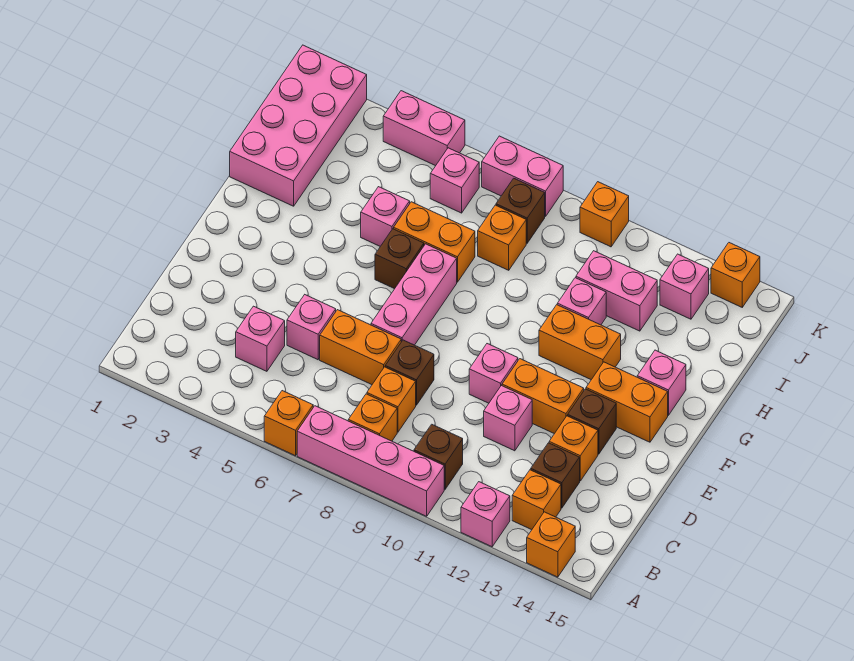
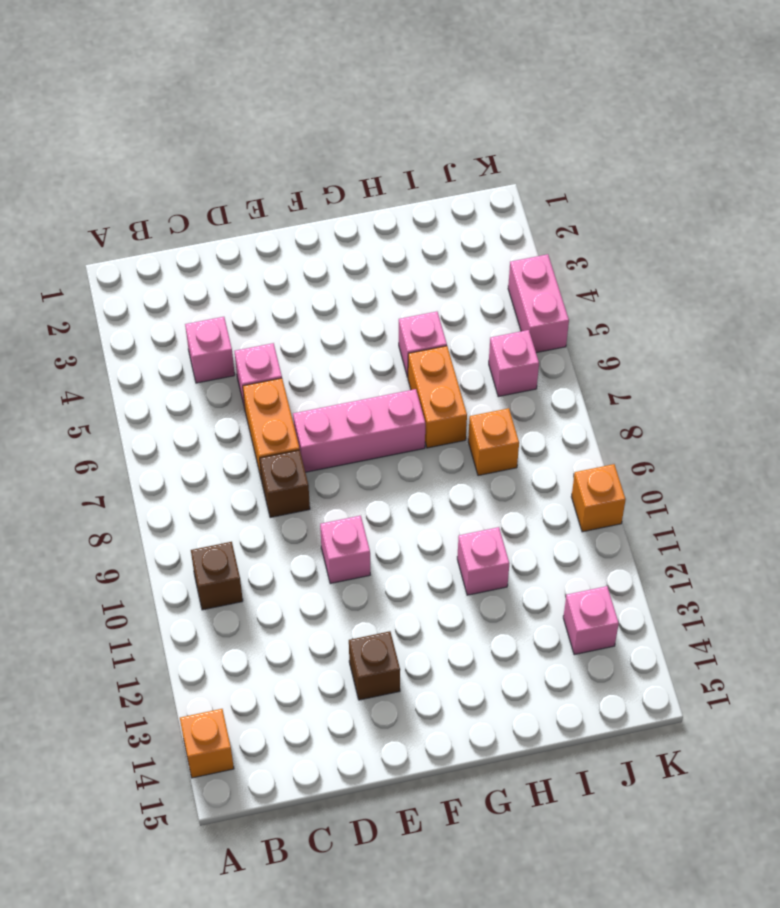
none -> orange 1x1 brick [264,391,313,456]
none -> pink 1x4 brick [297,406,444,516]
none -> pink 1x1 brick [461,482,510,547]
none -> orange 1x1 brick [348,394,397,441]

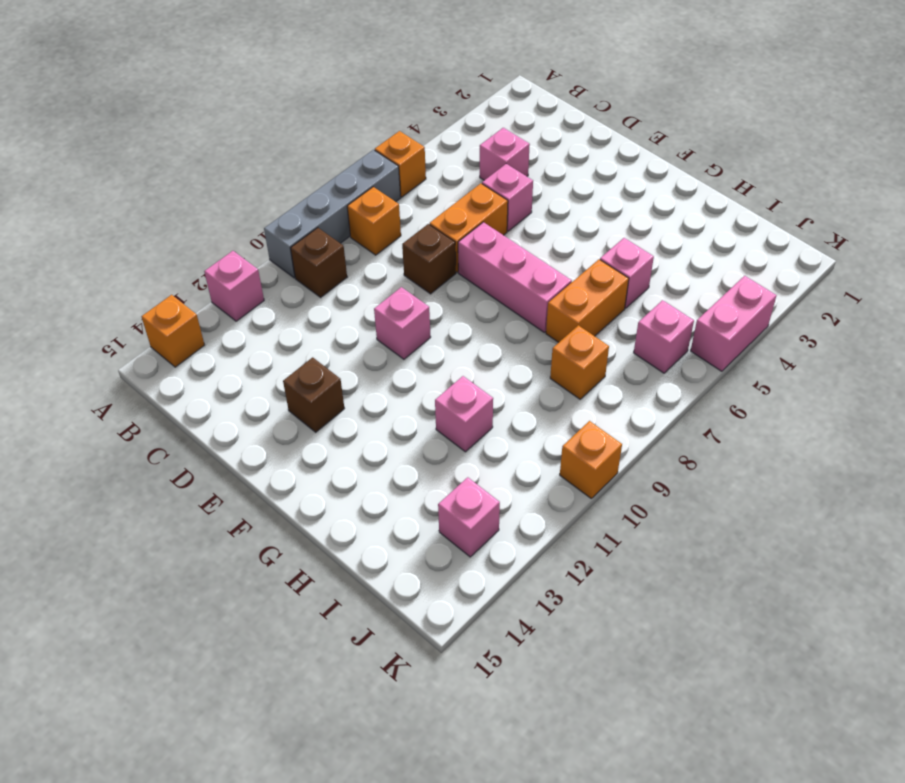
grey 1x4 brick [264,150,401,278] -> pink 1x4 brick [297,406,444,516]
none -> orange 1x1 brick [512,470,561,530]
none -> orange 1x1 brick [367,367,416,432]
none -> brown 1x1 brick [531,443,580,508]
none -> pink 1x1 brick [484,386,532,451]

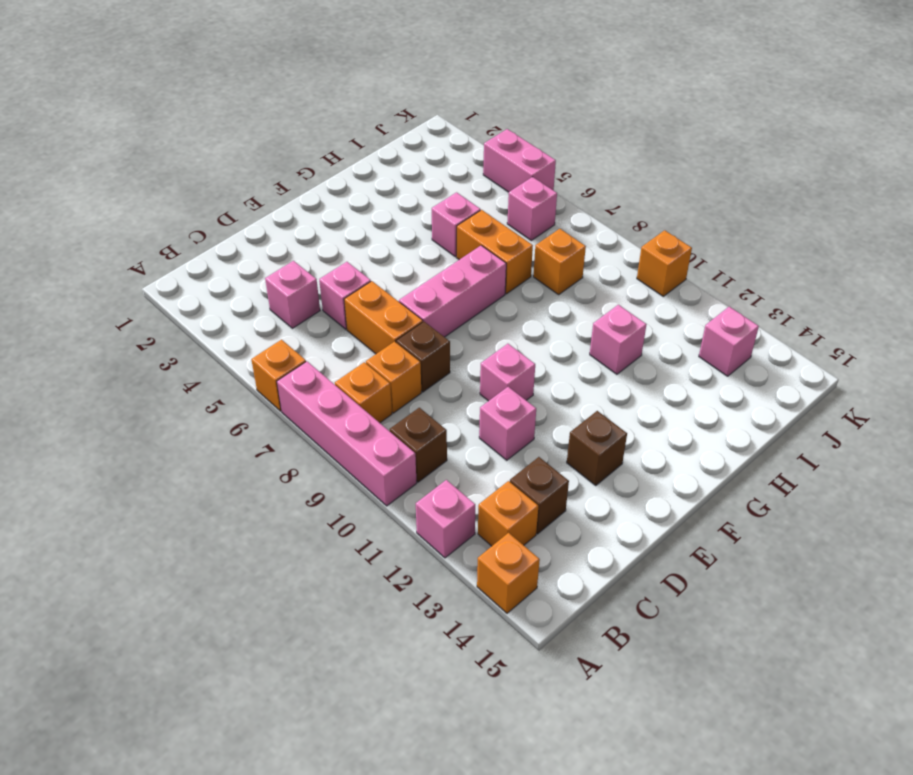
none -> orange 1x1 brick [549,416,598,481]
none -> orange 1x2 brick [502,359,584,434]
none -> orange 1x2 brick [586,362,668,442]
none -> brown 1x1 brick [375,229,424,289]

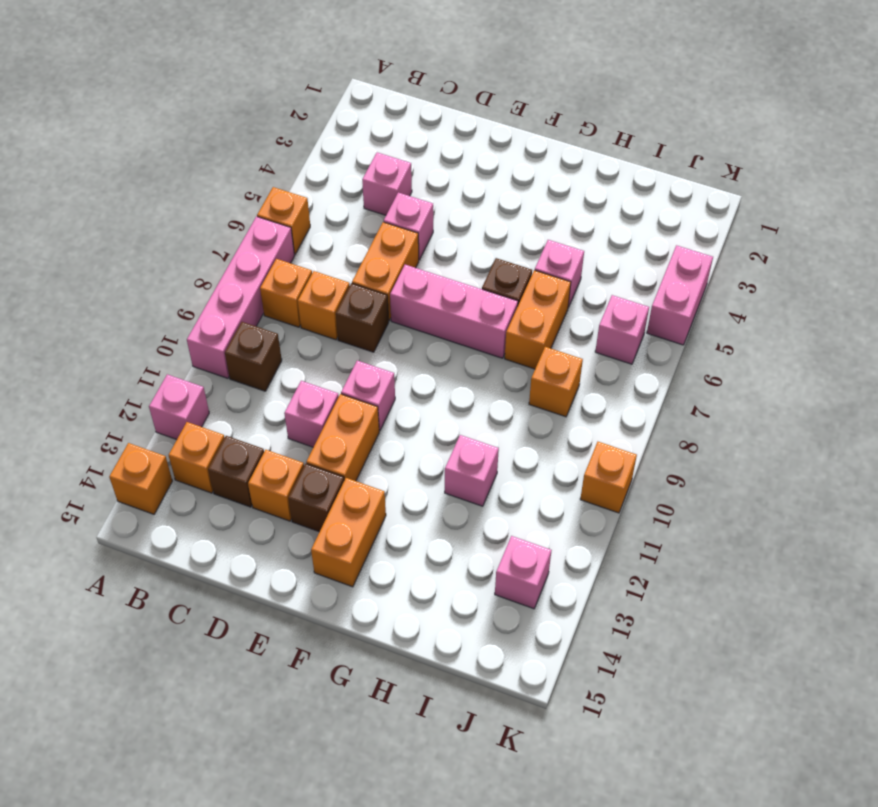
none -> orange 1x2 brick [539,305,621,380]
none -> pink 1x1 brick [637,350,686,415]
none -> pink 2x4 brick [230,45,367,206]
none -> pink 1x2 brick [576,251,657,331]

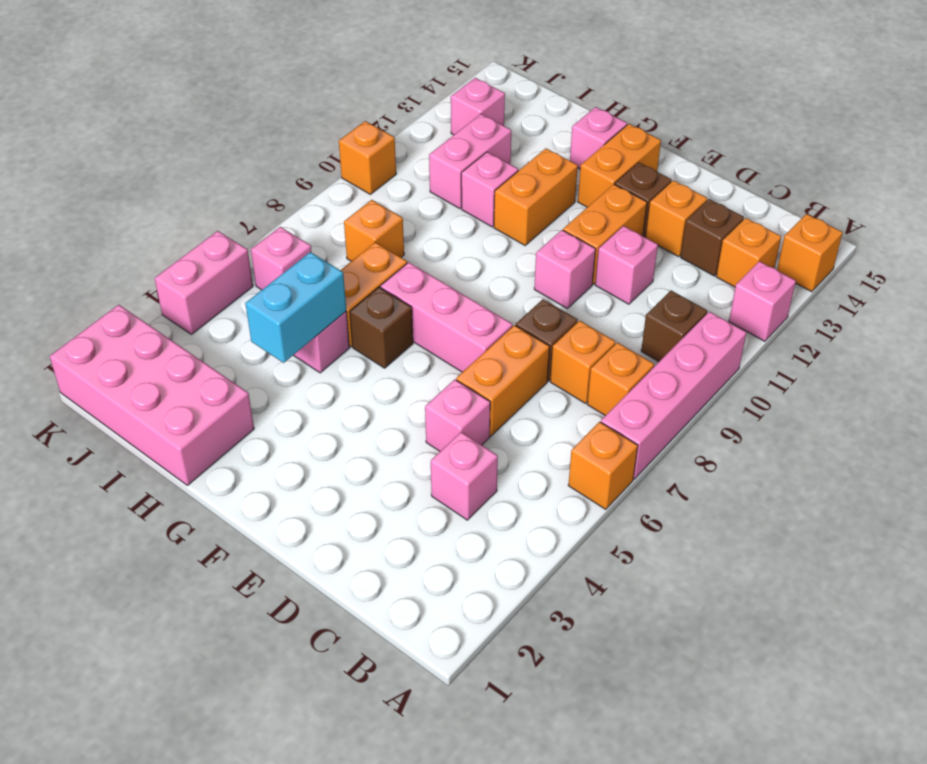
cyan 1x2 brick [245,252,346,363] -> none
none -> brown 1x1 brick [496,178,545,243]
none -> pink 1x2 brick [482,136,563,216]
none -> orange 1x1 brick [711,243,760,307]

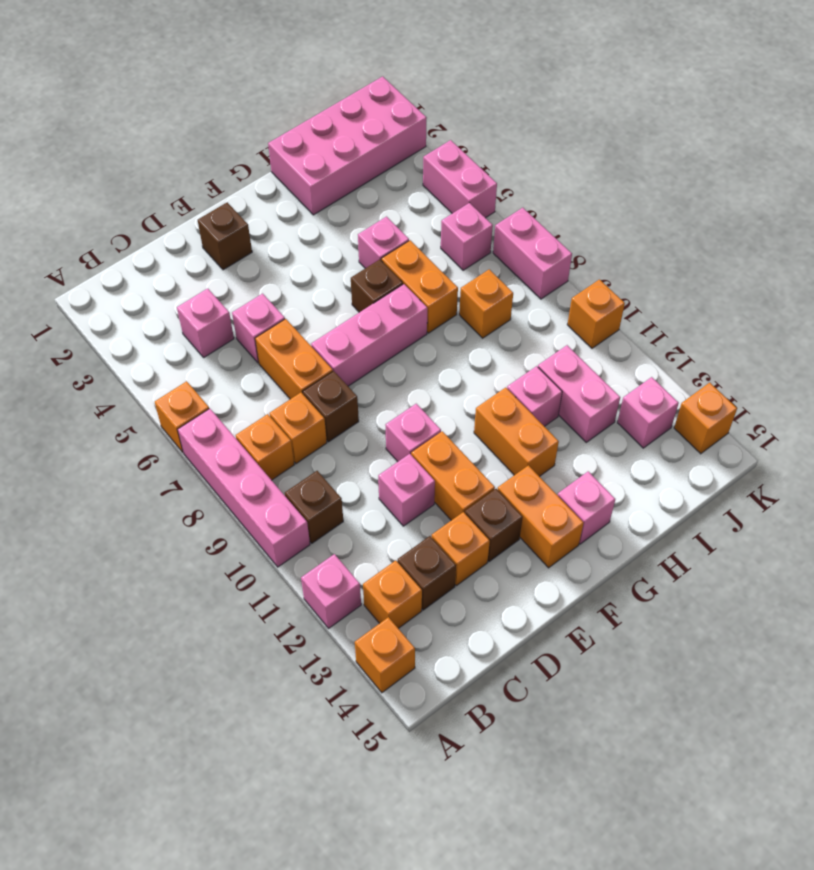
brown 1x1 brick [198,202,252,270] -> brown 1x1 brick moved to [496,178,545,243]

